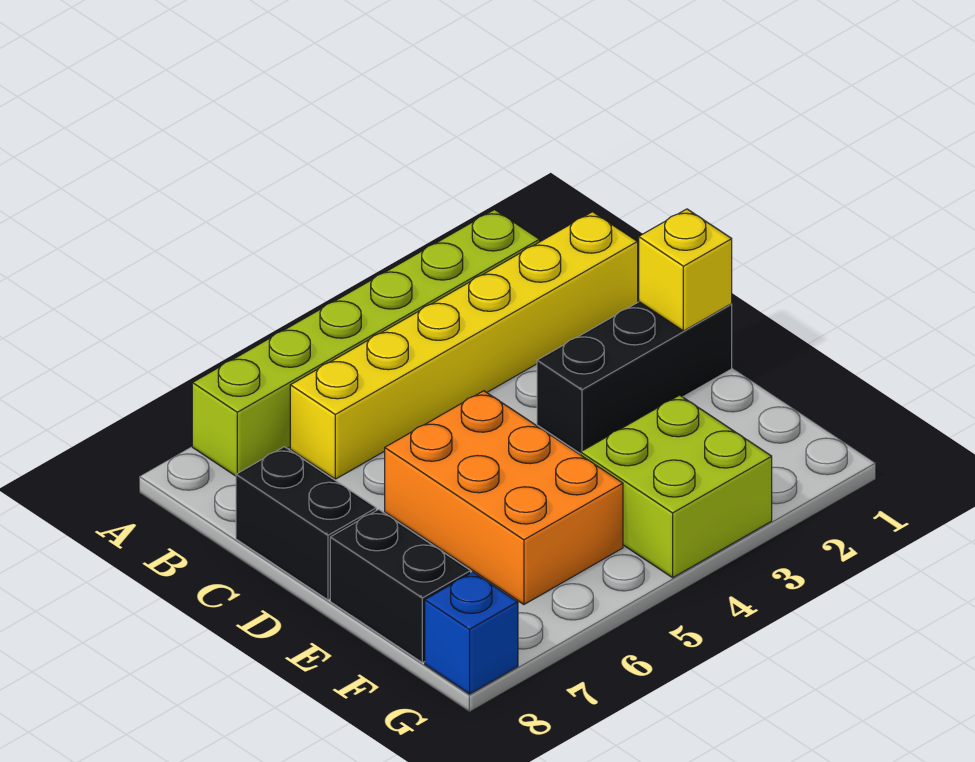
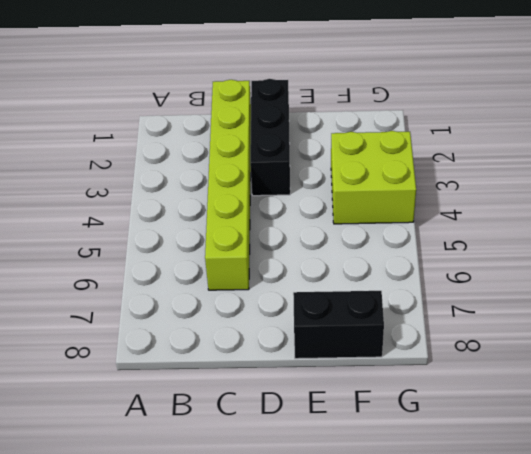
lime 1x6 brick [205,80,251,290] -> lime 1x6 brick moved to [192,210,540,476]
none -> yellow 1x6 brick [290,212,638,479]
none -> black 1x2 brick [236,447,376,600]

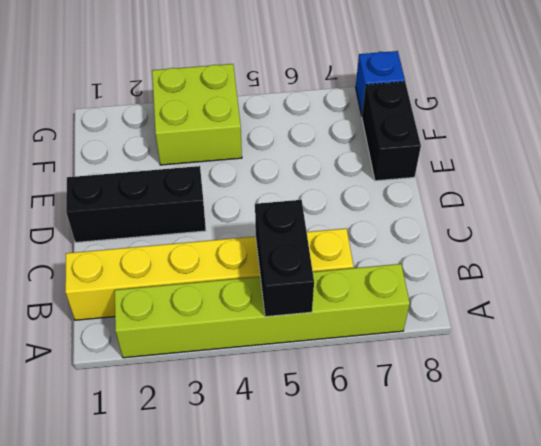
black 1x2 brick [255,200,314,317] -> black 1x2 brick moved to [236,447,376,600]
none -> orange 2x3 brick [385,391,623,604]
none -> yellow 1x1 brick [639,209,732,331]

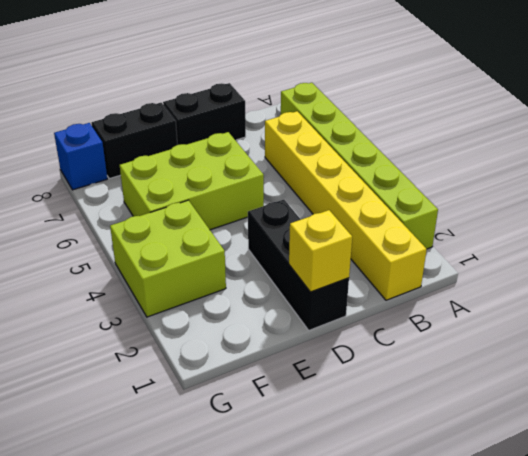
lime 2x3 brick [120,132,264,230] -> orange 2x3 brick [385,391,623,604]

